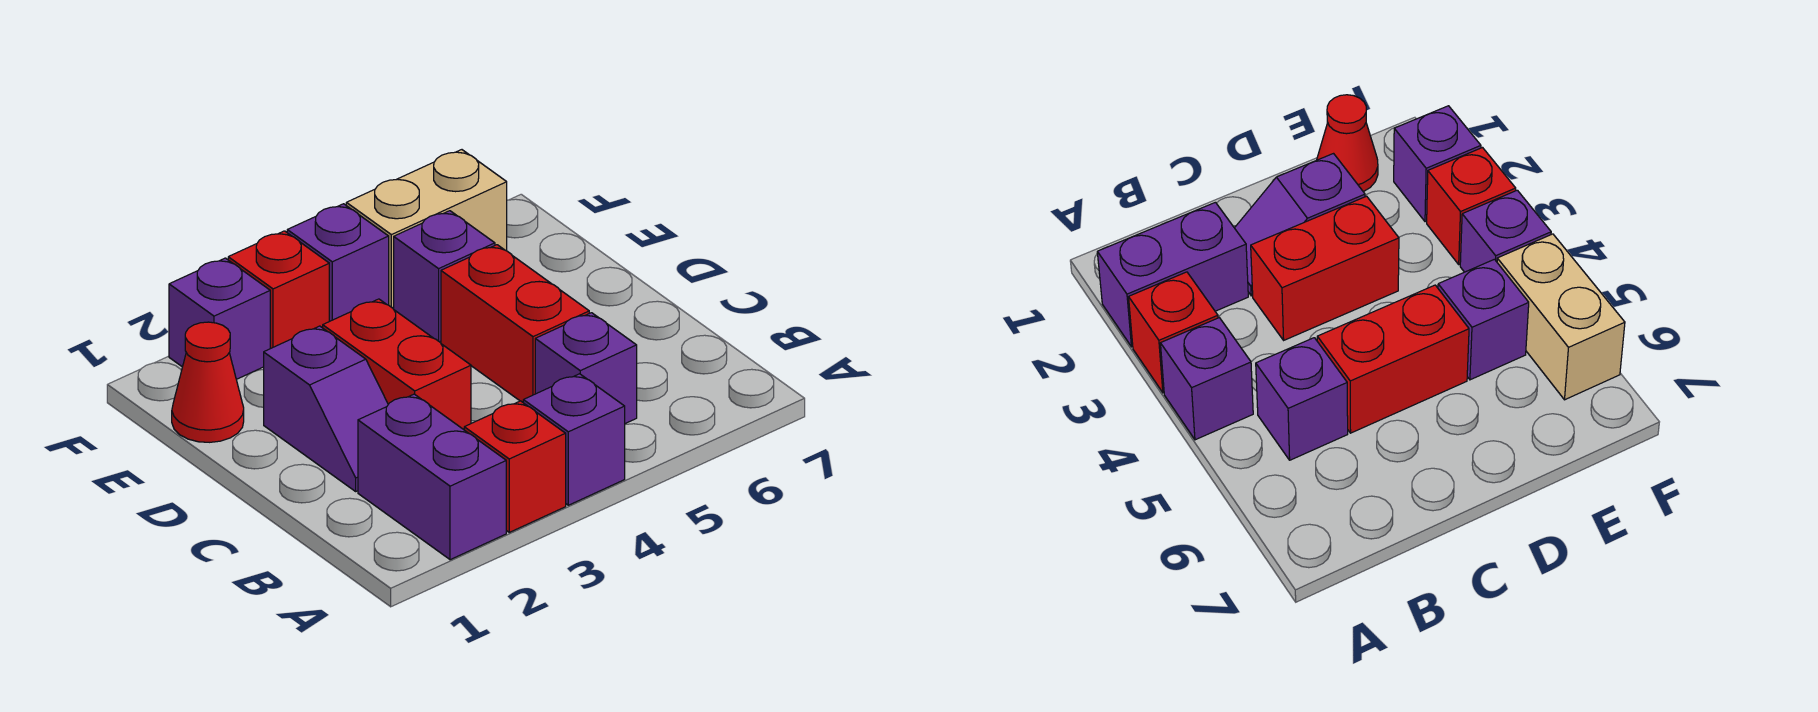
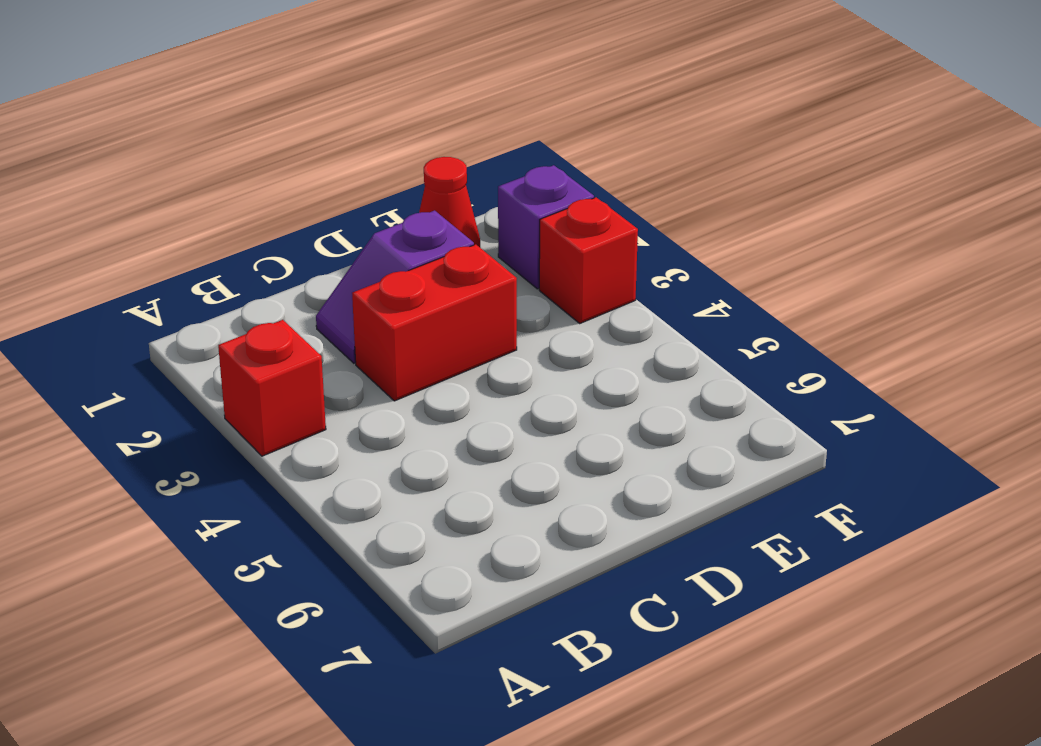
none -> purple 1x2 brick [358,394,506,560]
none -> purple 1x1 brick [523,374,625,505]
none -> purple 1x1 brick [535,313,637,424]

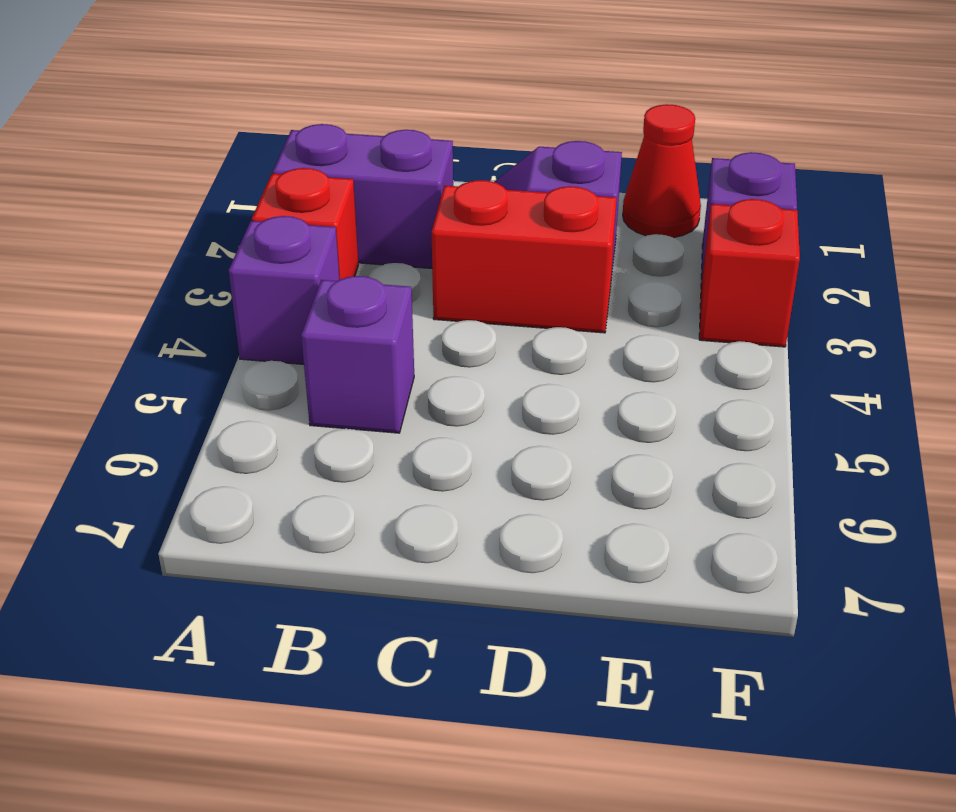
none -> red 1x2 brick [441,245,589,402]
none -> purple 1x1 brick [394,211,495,342]
none -> purple 1x1 brick [287,204,389,321]

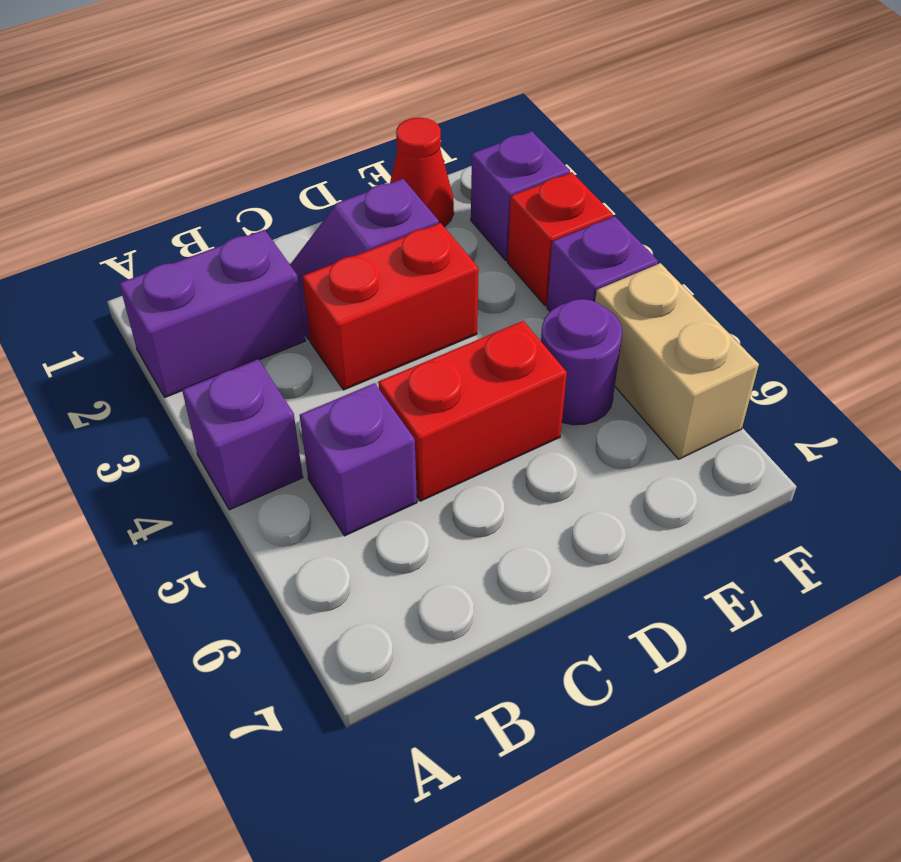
purple 1x1 round brick [541,299,622,425] -> purple 1x1 brick [394,211,495,342]
none -> red 1x1 brick [464,401,566,532]

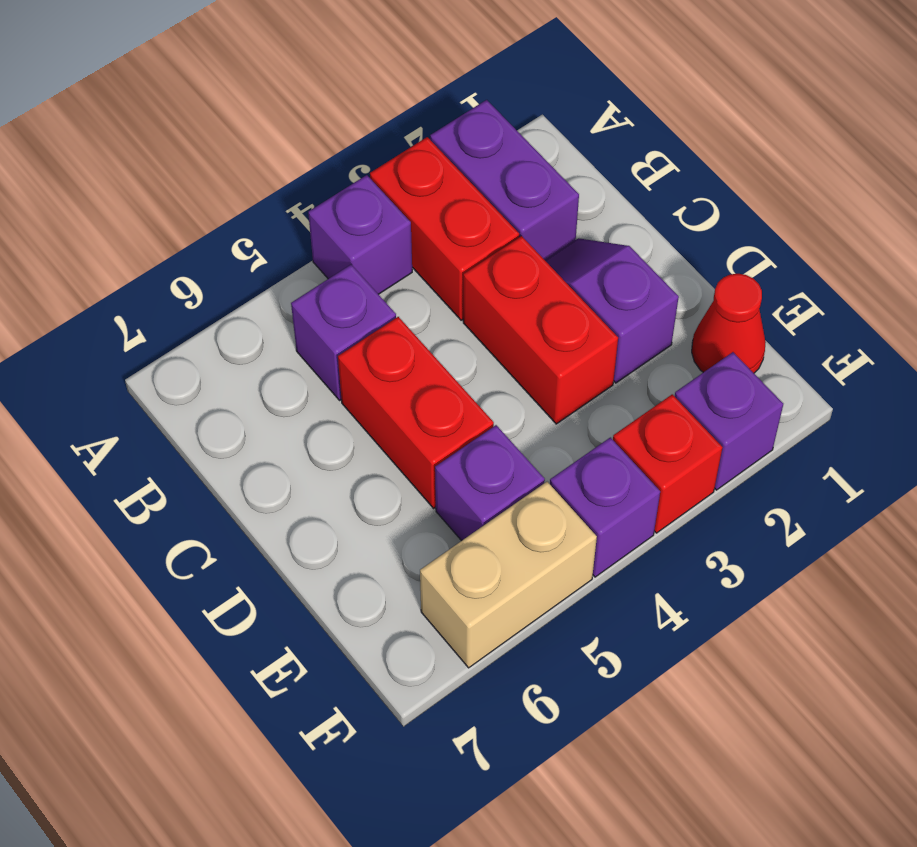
red 1x2 brick [370,137,519,320] -> red 1x1 brick [464,401,566,532]

